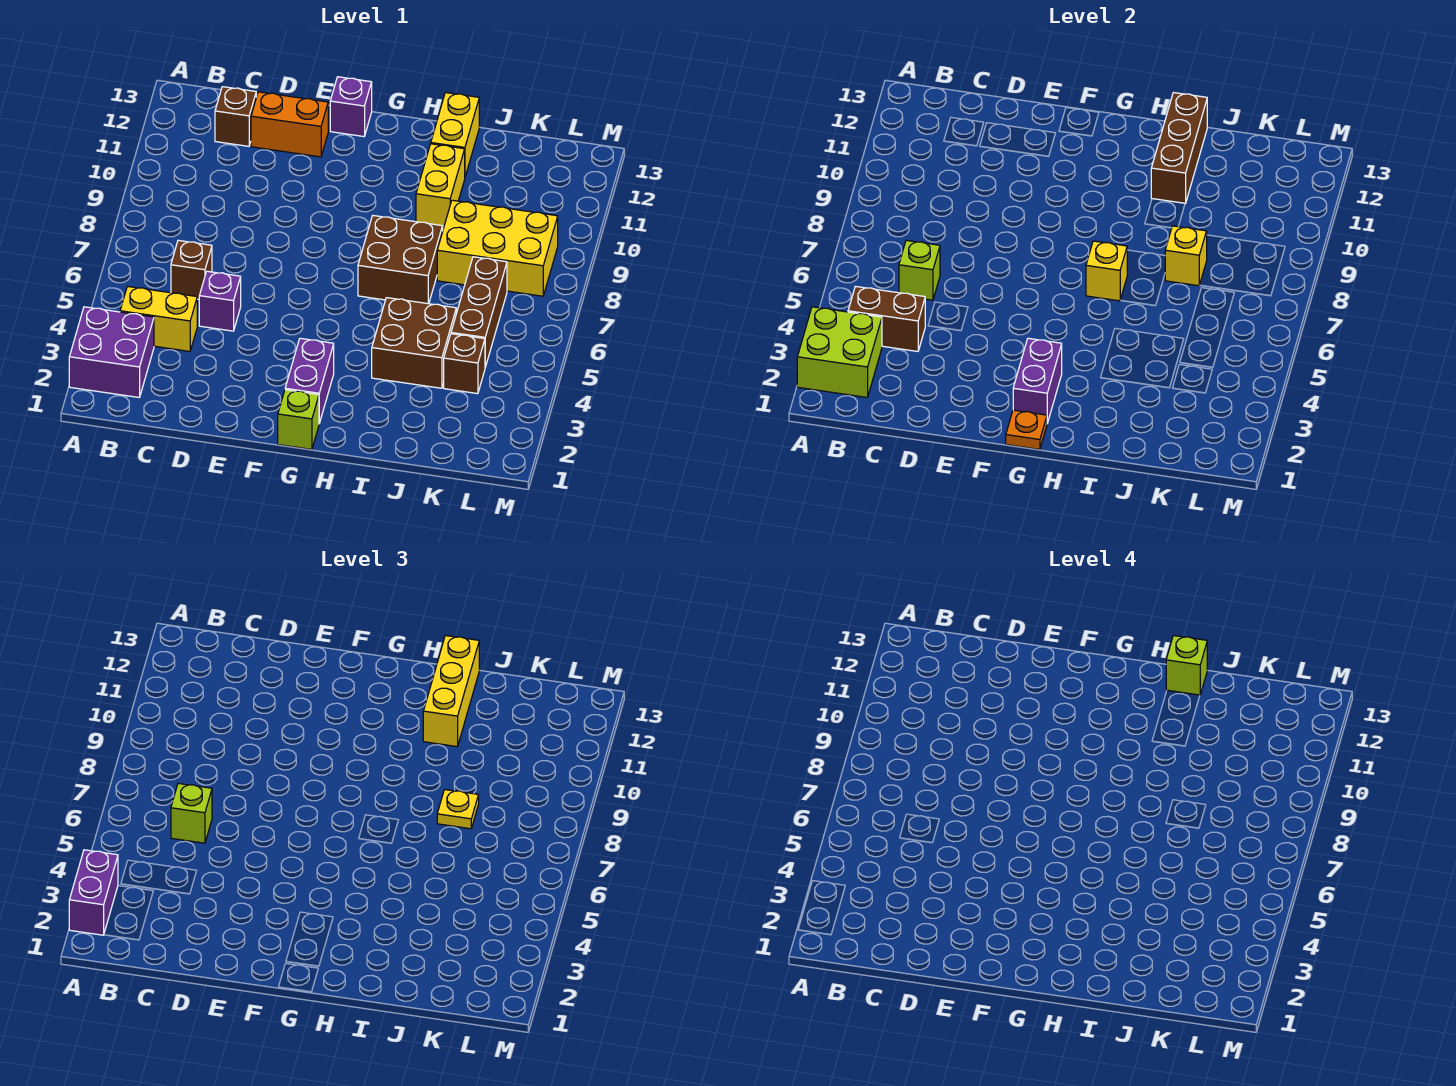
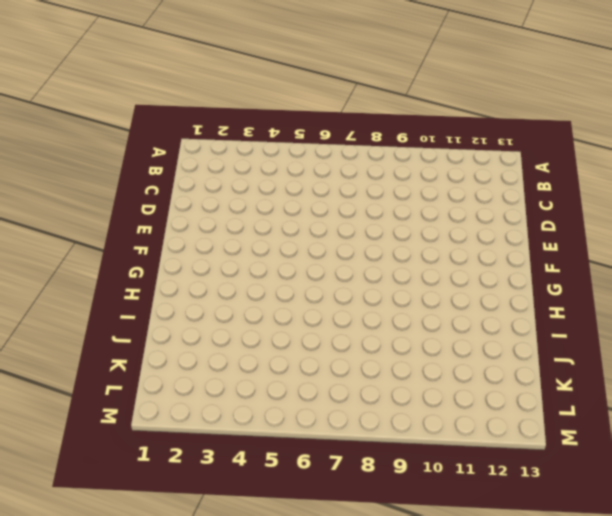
none -> purple 2x2 brick [69,307,154,397]
none -> yellow 1x2 brick [120,286,197,351]
none -> brown 1x1 brick [171,240,212,299]

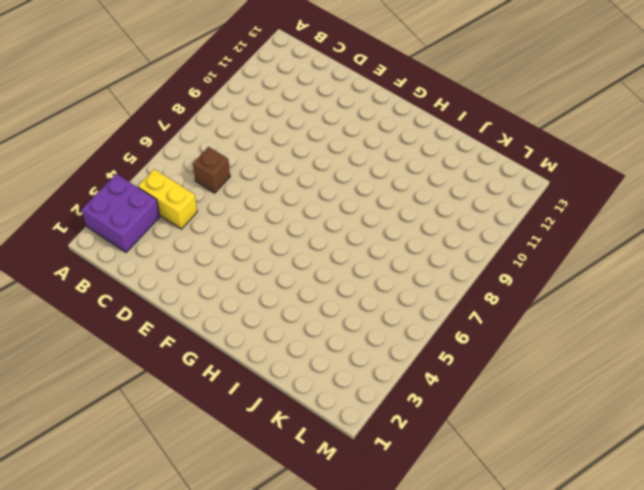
none -> brown 1x1 brick [215,87,256,146]
none -> purple 1x1 brick [199,271,241,331]
none -> orange 1x2 brick [251,92,328,157]

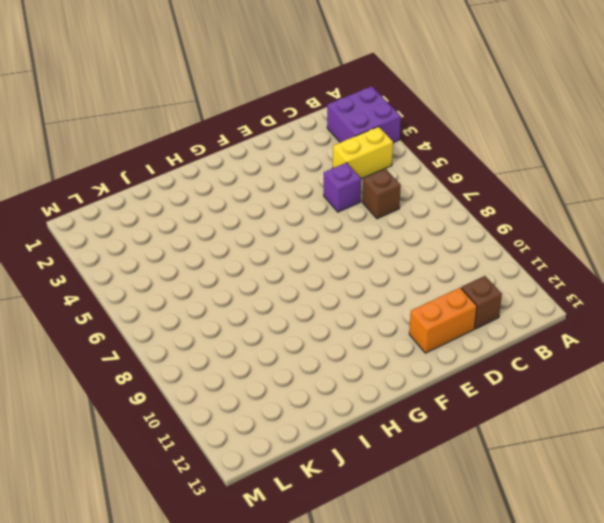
none -> purple 1x1 brick [330,77,372,137]
none -> lime 1x1 brick [278,390,319,449]
none -> purple 1x2 brick [285,338,334,423]

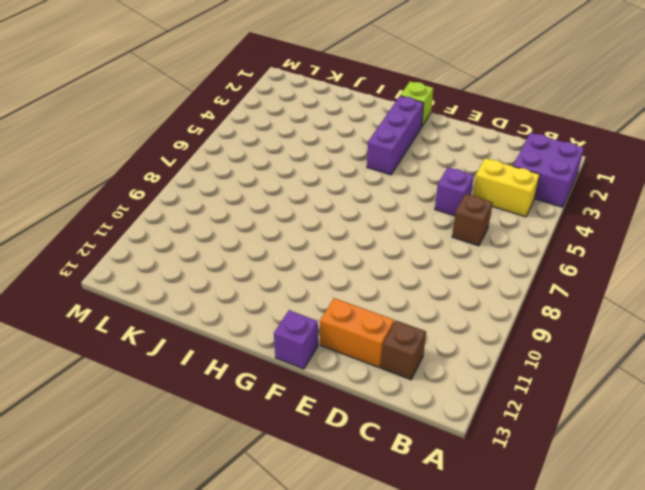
purple 1x3 brick [367,96,424,175] -> purple 1x2 brick [285,338,334,423]
none -> brown 2x2 brick [358,216,443,304]
none -> brown 2x2 brick [372,298,456,388]
none -> yellow 1x2 brick [416,144,465,228]

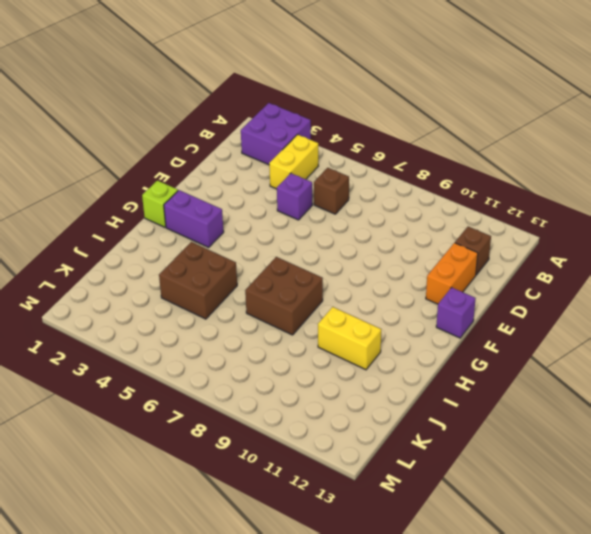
none -> yellow 1x2 brick [431,93,479,176]
none -> yellow 2x3 brick [437,200,558,296]
none -> brown 1x1 brick [444,334,485,394]

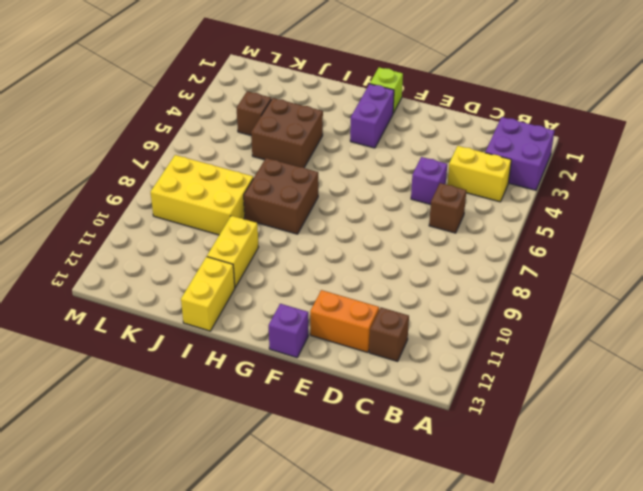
none -> brown 1x3 brick [451,257,507,367]
none -> lime 2x2 brick [797,307,882,397]
none -> brown 1x2 brick [848,286,925,351]

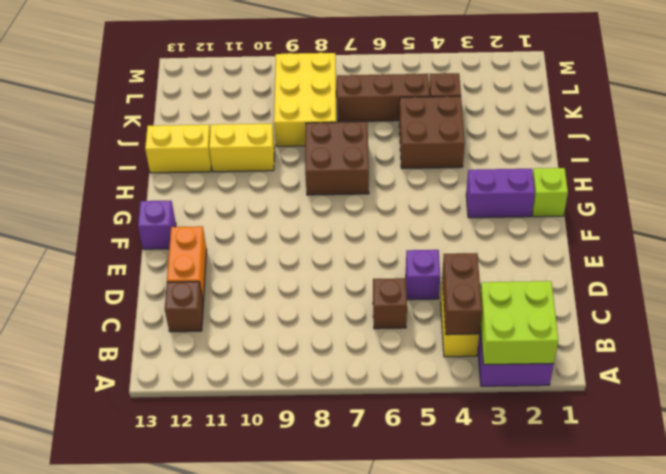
none -> lime 1x1 brick [899,240,940,300]
none -> orange 1x1 plate [1006,410,1047,449]
none -> purple 1x2 brick [1013,338,1062,423]

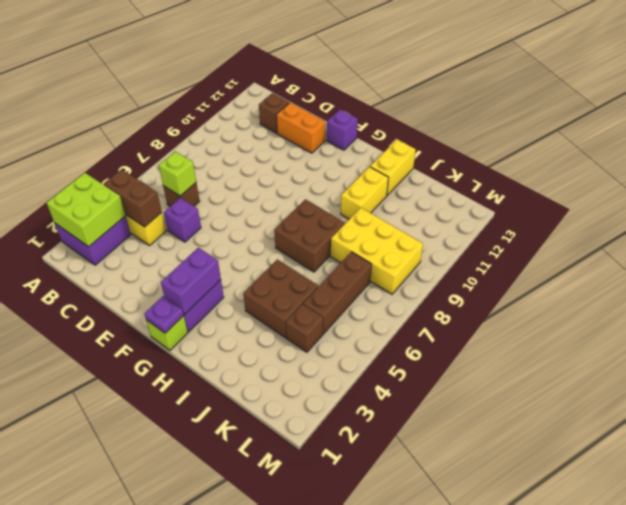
purple 1x1 plate [144,296,184,333] -> orange 1x1 plate [1006,410,1047,449]
none -> yellow 1x1 brick [1086,241,1127,301]
none -> brown 1x3 brick [1151,93,1207,203]
none -> yellow 1x1 brick [1165,226,1207,286]

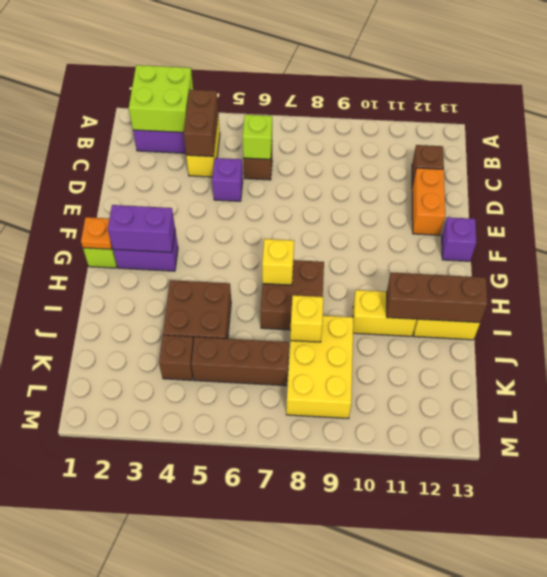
none -> purple 1x2 brick [69,850,118,935]
none -> lime 1x1 brick [171,783,212,843]
none -> yellow 1x3 brick [423,636,479,747]

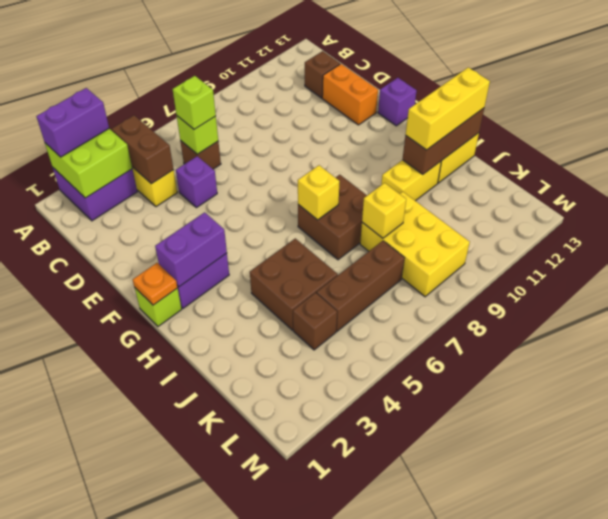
none -> yellow 1x1 plate [437,790,479,829]
none -> lime 1x1 brick [1166,636,1207,695]

